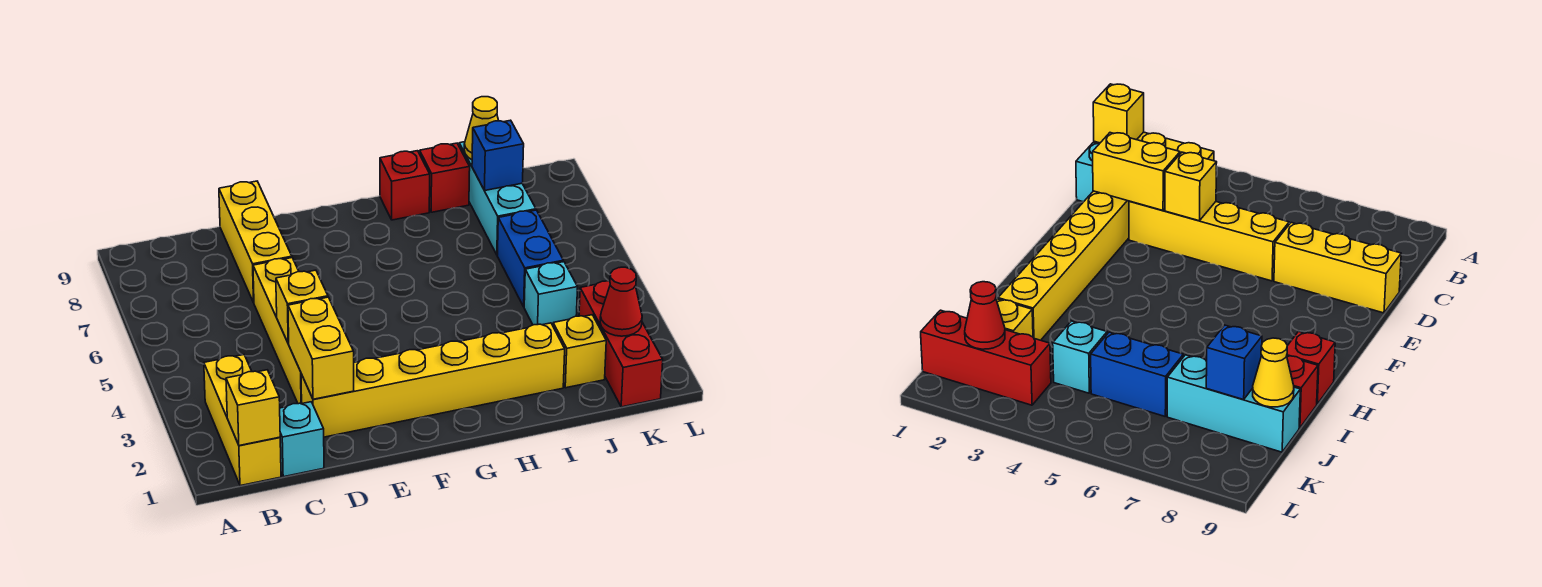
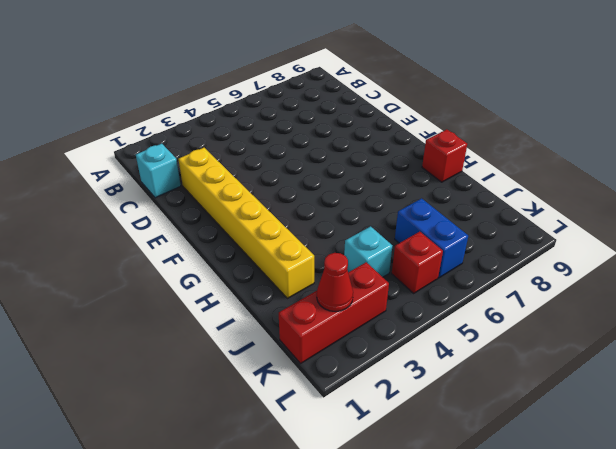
blue 1x2 brick [395,198,468,278] -> blue 1x2 brick turned to [497,210,563,307]
red 1x1 brick [392,232,443,293] -> red 1x1 brick moved to [420,143,470,212]
none -> yellow 1x3 brick [204,355,281,486]
none -> yellow 1x4 brick [253,258,302,404]
none -> yellow 1x3 brick [219,181,292,303]

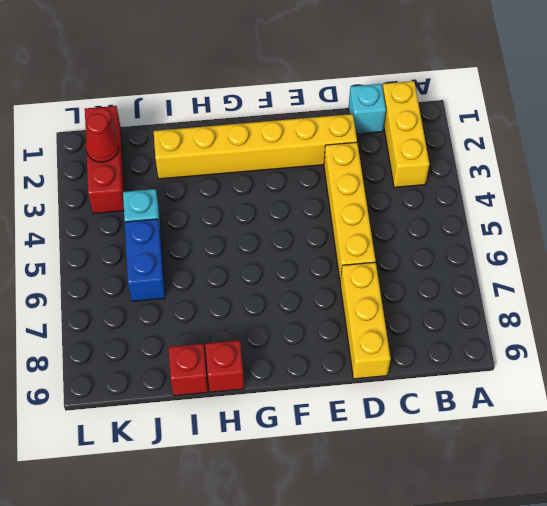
none -> yellow 1x1 brick [553,315,606,388]
none -> cyan 1x3 brick [459,142,536,255]
none -> yellow 1x1 brick [226,370,280,446]

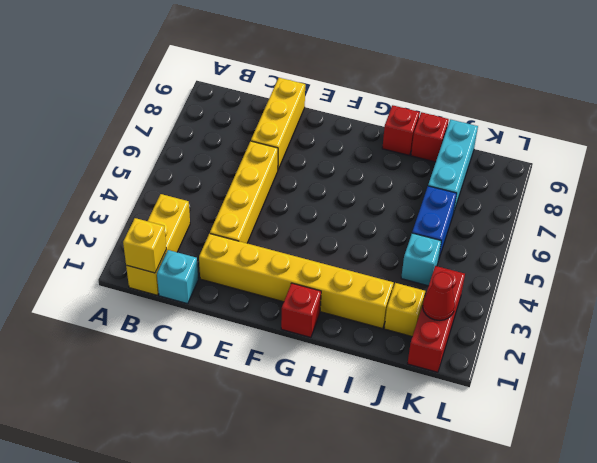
red 1x1 brick [281,283,321,337] -> none
none -> yellow 1x2 brick [288,297,354,399]
none -> yellow 1x1 brick [276,270,328,343]
none -> blue 1x1 brick [472,120,524,190]

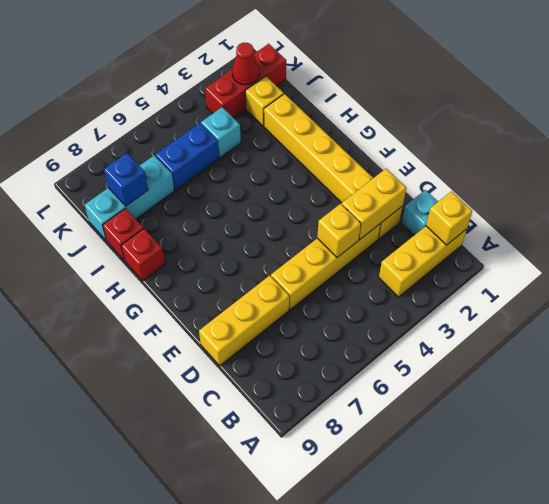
none -> yellow 1x1 cone [464,97,499,160]

